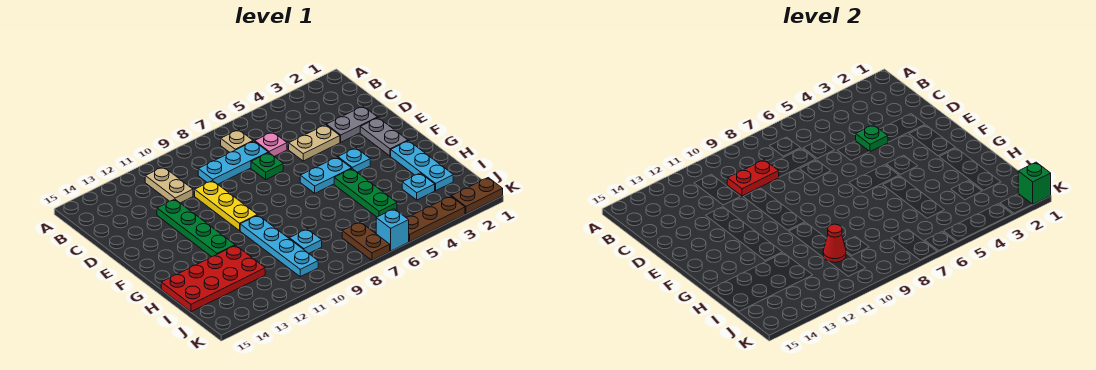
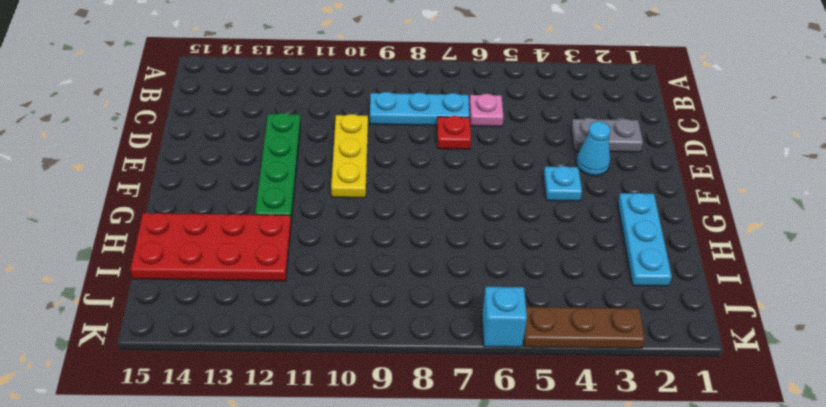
red 1x1 plate [437,116,471,149] -> green 1x1 plate [251,153,283,179]
cyan 1x1 cone [576,121,611,176] -> none
none -> tan 1x1 plate [221,130,253,152]
none -> tan 1x2 plate [145,167,193,203]
none -> tan 1x2 plate [289,125,340,161]

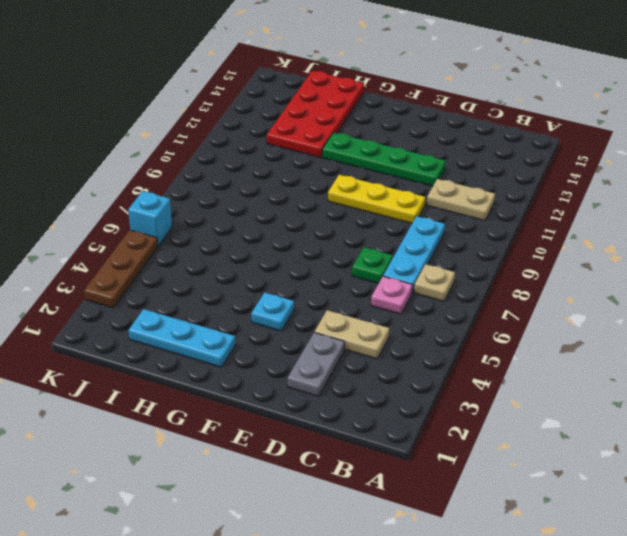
tan 1x2 plate [315,310,389,359] -> tan 1x2 plate turned to [289,125,340,161]
none -> grey 1x2 plate [360,118,408,156]
none -> cyan 1x2 plate [300,157,351,193]
none -> green 1x3 plate [334,169,397,217]

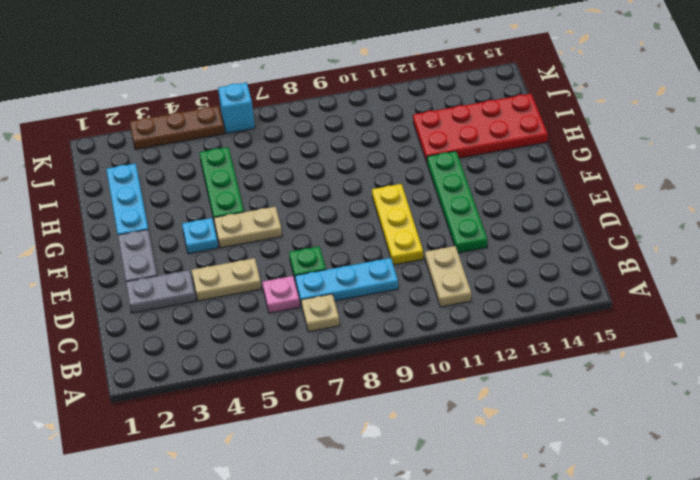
tan 1x2 plate [214,207,282,248] -> cyan 1x2 plate [300,157,351,193]
none -> cyan 1x4 plate [240,215,318,277]
none -> cyan 1x1 plate [402,173,435,200]
none -> cyan 1x1 plate [289,229,322,253]

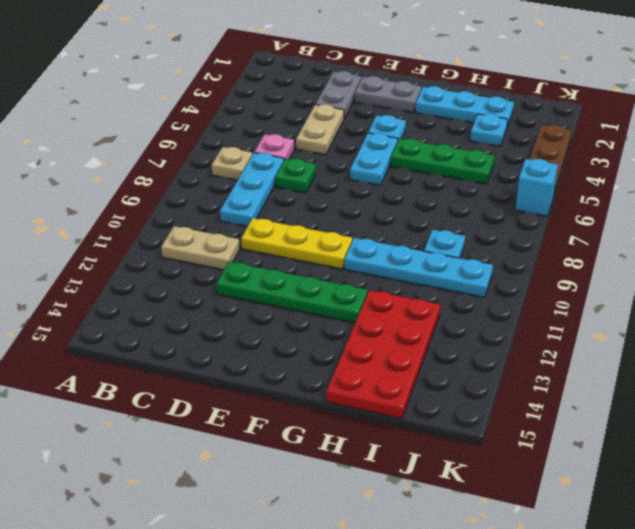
none -> brown 1x2 plate [342,222,390,260]
none -> brown 1x2 plate [451,178,503,214]
none -> red 1x2 plate [727,160,779,196]

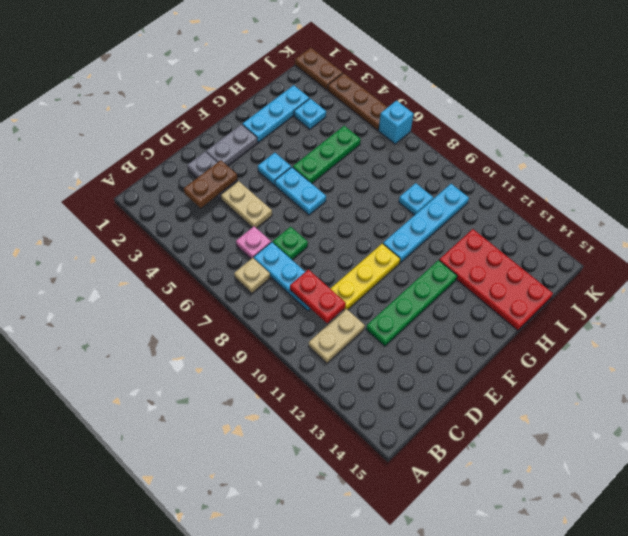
brown 1x2 plate [184,160,237,208] -> brown 1x2 plate moved to [342,222,390,260]
none -> green 1x1 plate [856,125,888,152]
none -> red 1x1 cone [823,224,846,262]
none -> green 1x1 brick [1018,162,1051,204]

